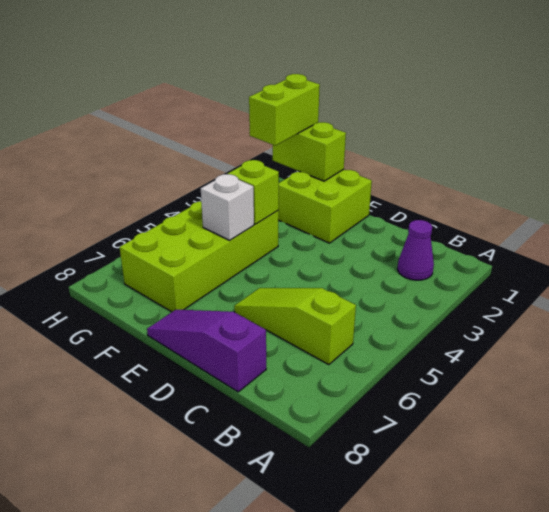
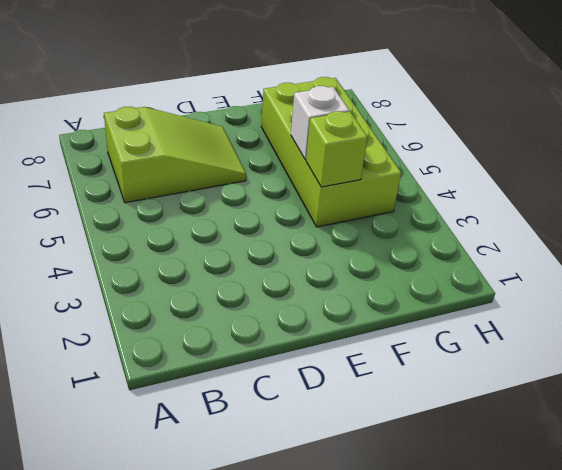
lime 2x3 slope [104,107,246,203] -> lime 1x3 slope [234,288,356,365]
none -> purple 1x1 cone [397,220,434,280]
none -> purple 1x3 slope [147,310,266,392]

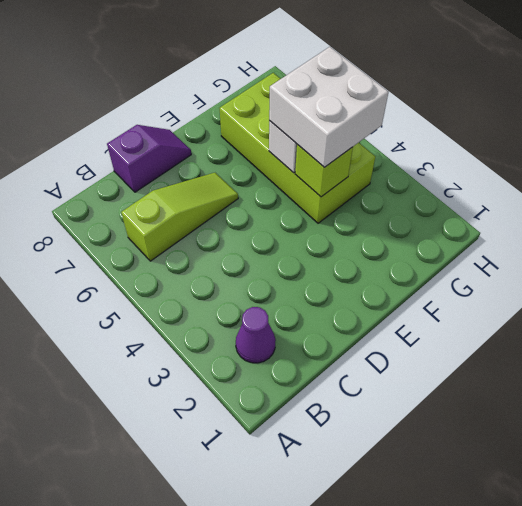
purple 1x2 slope [107,125,191,192] -> purple 1x3 slope [147,310,266,392]
white 2x2 brick [269,47,389,167] -> none
none -> lime 2x2 brick [278,169,372,243]
none -> lime 1x2 brick [273,122,346,181]

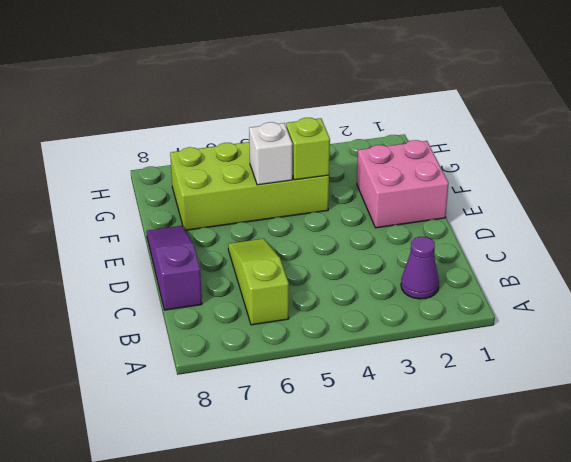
pink 2x2 brick [357,140,449,228] -> lime 2x2 brick [278,169,372,243]
none -> lime 1x2 brick [273,122,346,181]
none -> lime 1x2 brick [249,74,320,146]

